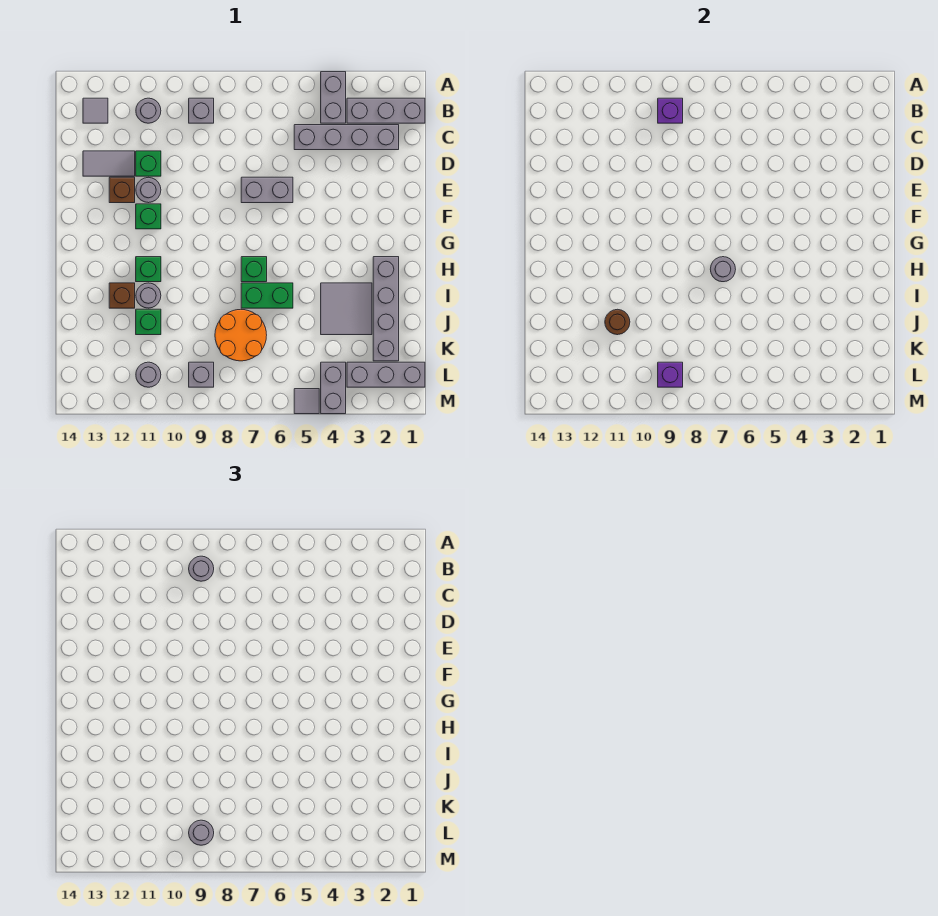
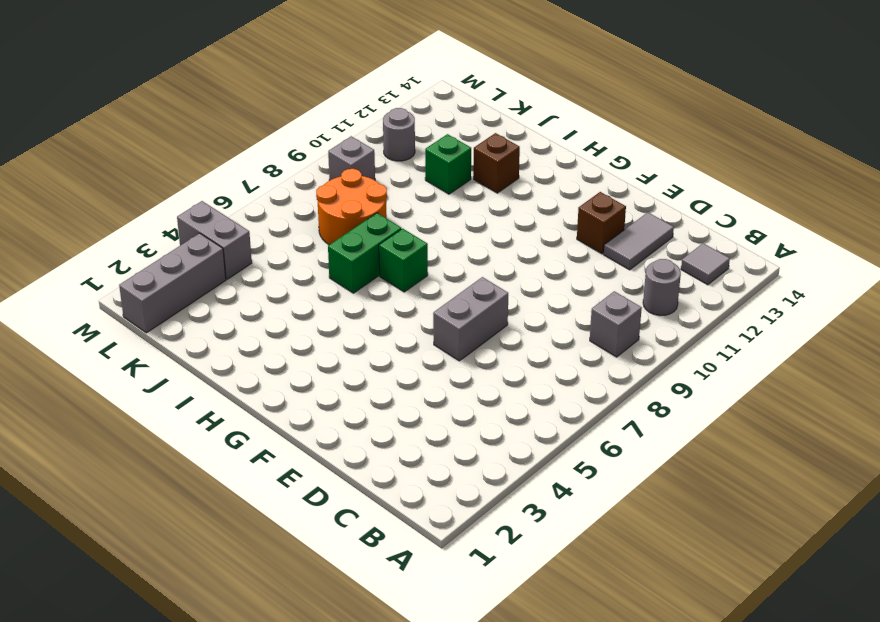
none -> grey 1x2 brick [321,72,346,123]
none -> grey 1x3 brick [347,98,425,123]
none -> grey 1x4 brick [294,125,399,150]
none -> green 1x1 brick [136,151,161,176]

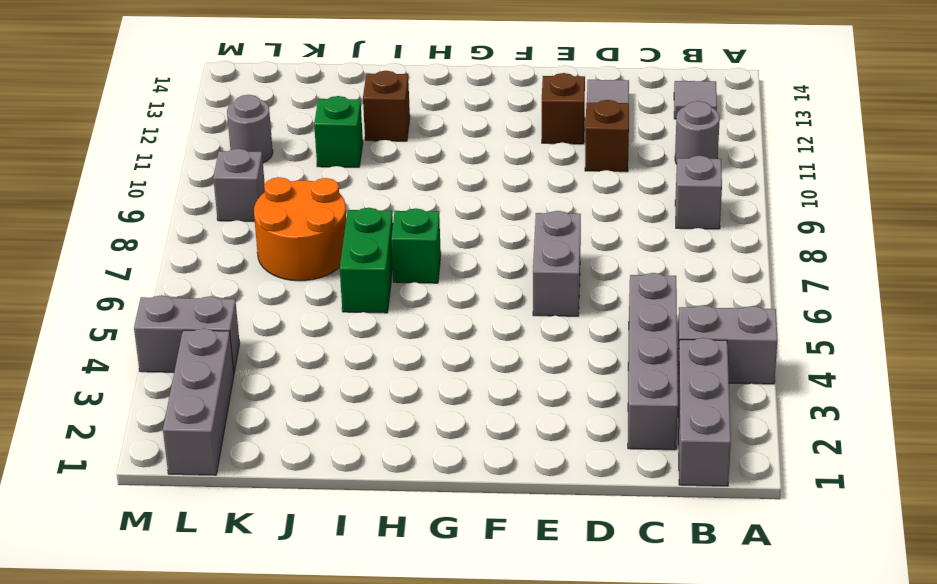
brown 1x1 brick [585,100,629,172] -> green 1x1 brick [136,151,161,176]
none -> grey 1x1 round brick [136,177,161,203]
none -> green 1x1 brick [136,204,161,229]
none -> grey 1x4 brick [373,257,399,361]
none -> green 1x1 brick [136,257,161,282]

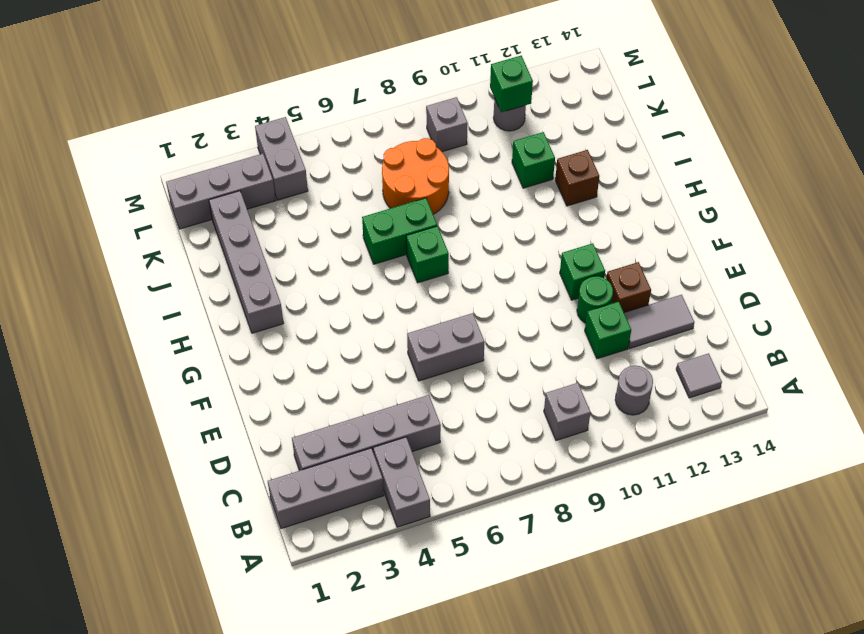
green 1x1 round brick [577,276,613,323] -> grey 1x1 round brick [136,177,161,203]
green 1x1 brick [490,56,533,112] -> green 1x1 brick moved to [136,257,161,282]
none -> grey 2x2 tile [321,283,372,335]
none -> grey 1x1 round brick [136,283,161,308]
none -> grey 1x1 tile [294,389,319,414]
none -> purple 1x1 brick [658,98,683,123]

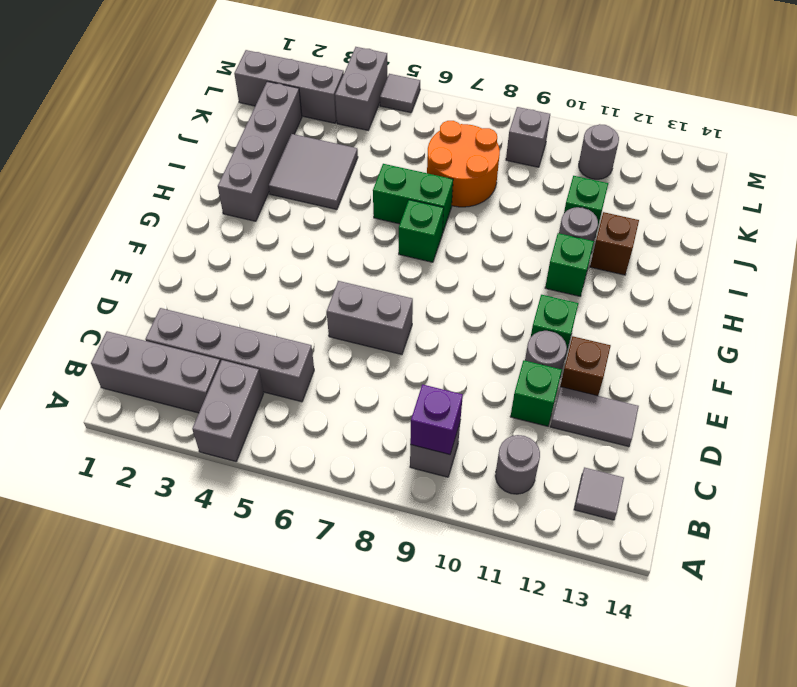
none -> grey 1x1 round brick [710,257,736,282]
none -> brown 1x1 round brick [605,309,630,335]
none -> purple 1x1 brick [658,362,683,387]
none -> grey 1x1 round brick [189,556,214,581]

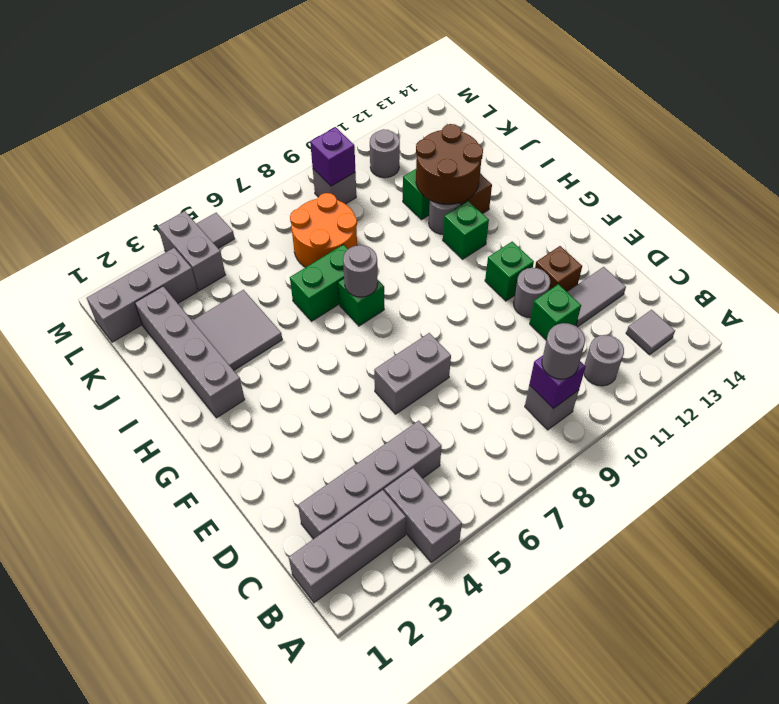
brown 2x2 round brick [416,124,483,204] -> brown 1x1 round brick [605,309,630,335]
none -> grey 1x1 round brick [189,820,214,845]

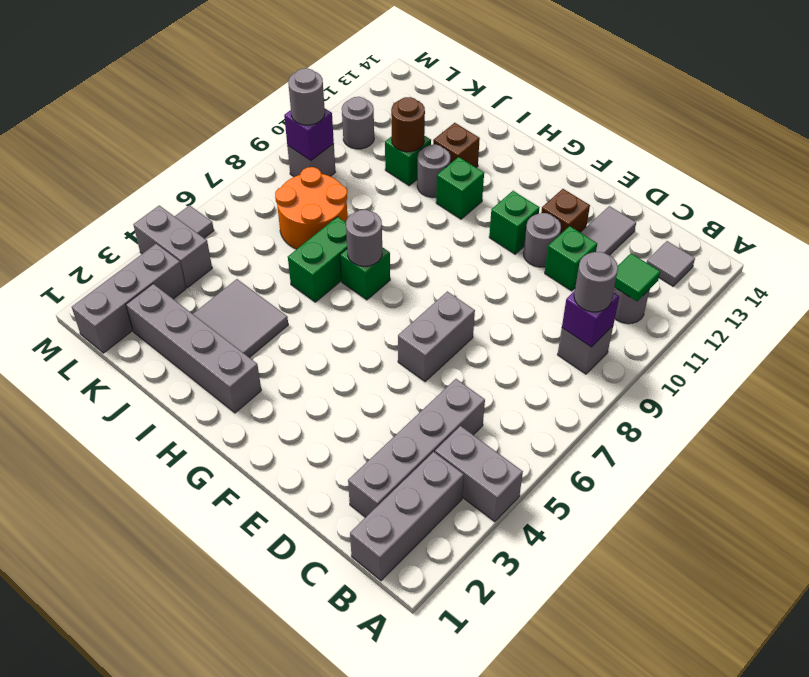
green 1x1 tile [614,253,660,301] -> none

